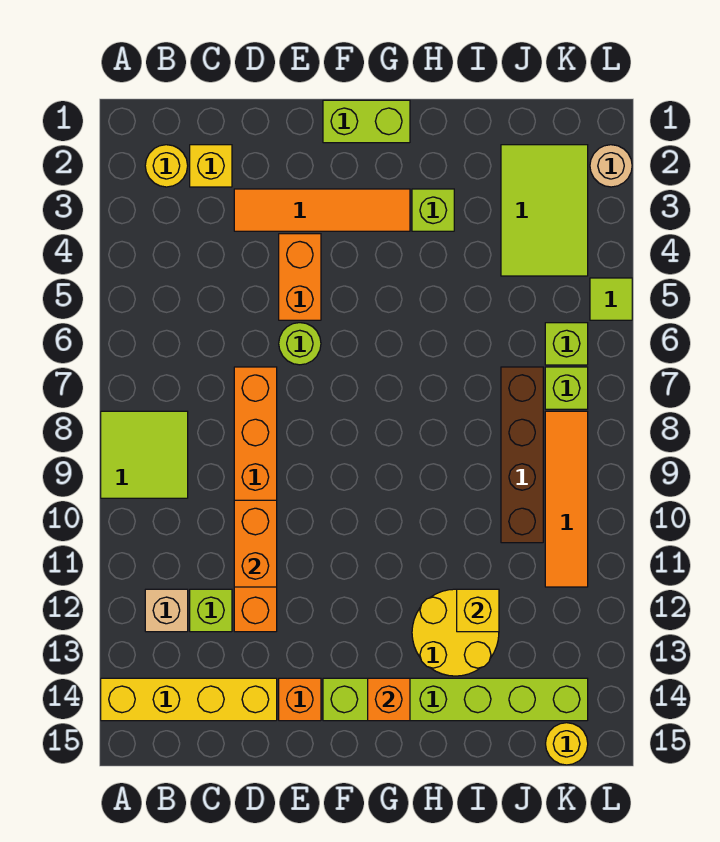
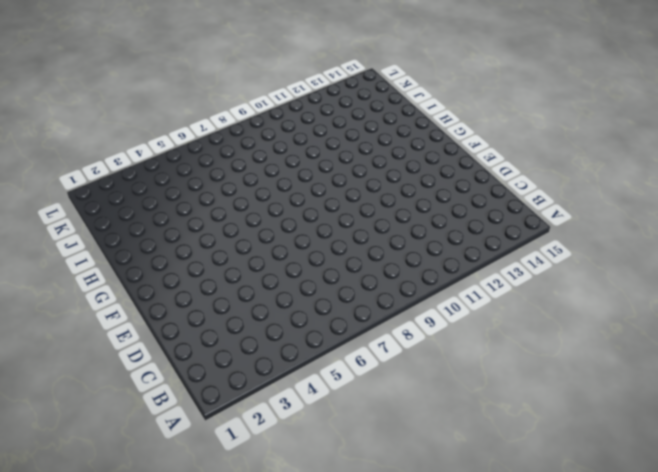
none -> lime 2x2 tile [101,411,188,498]
none -> yellow 1x4 brick [101,678,277,721]
none -> yellow 1x1 round brick [145,145,188,187]

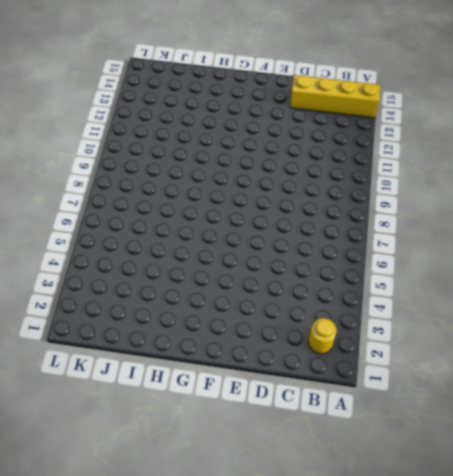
none -> lime 2x2 tile [101,411,188,498]
none -> tan 1x1 brick [145,589,188,632]
none -> yellow 1x1 brick [190,145,232,187]

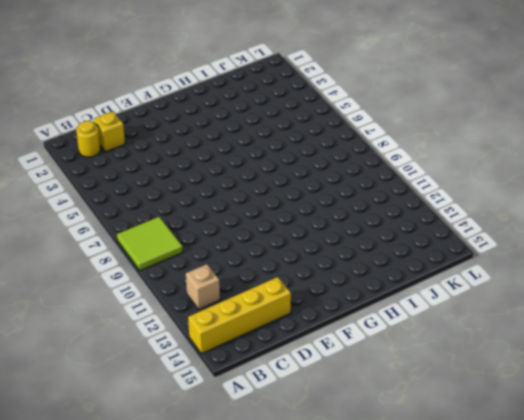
none -> lime 1x1 brick [190,589,232,632]
none -> orange 1x4 tile [234,189,410,231]
none -> orange 1x6 brick [234,367,277,632]

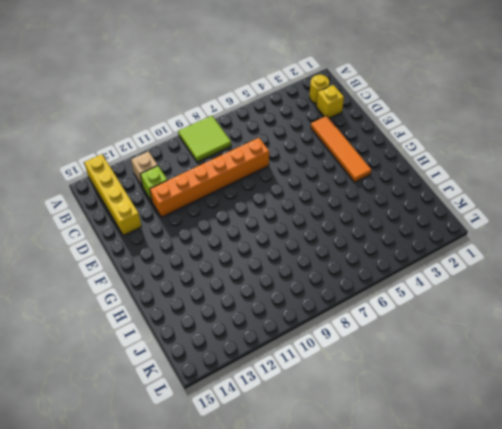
none -> orange 1x2 brick [279,234,321,320]
none -> lime 1x1 round brick [279,323,321,365]
none -> orange 1x1 brick [279,678,321,721]

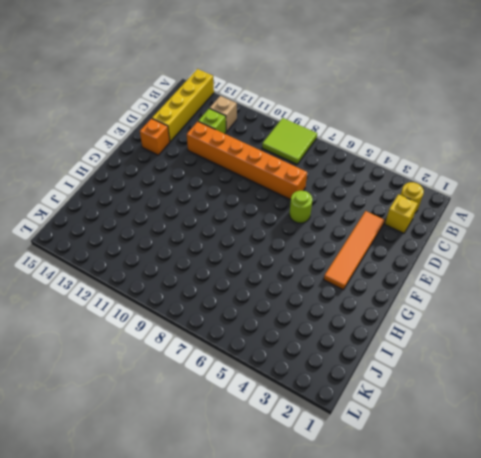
none -> orange 1x2 brick [279,234,321,320]
none -> lime 1x2 brick [323,100,410,143]
none -> lime 1x6 brick [323,678,588,721]

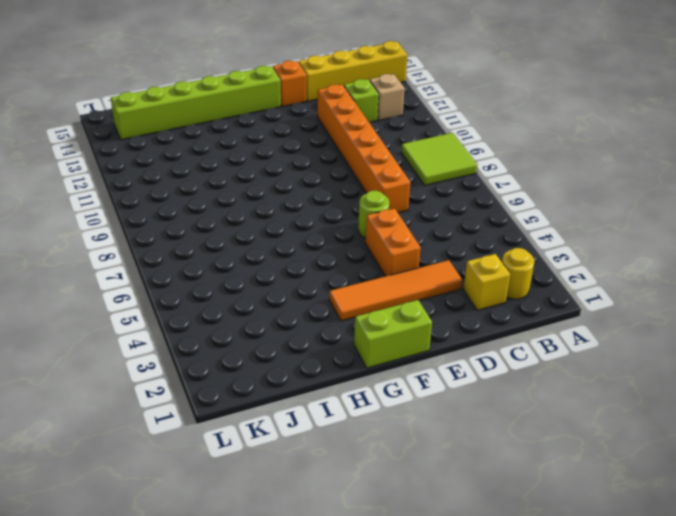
none -> lime 1x1 brick [412,189,454,231]
none -> yellow 2x2 round brick [412,589,499,676]
none -> lime 2x3 tile [501,145,588,276]

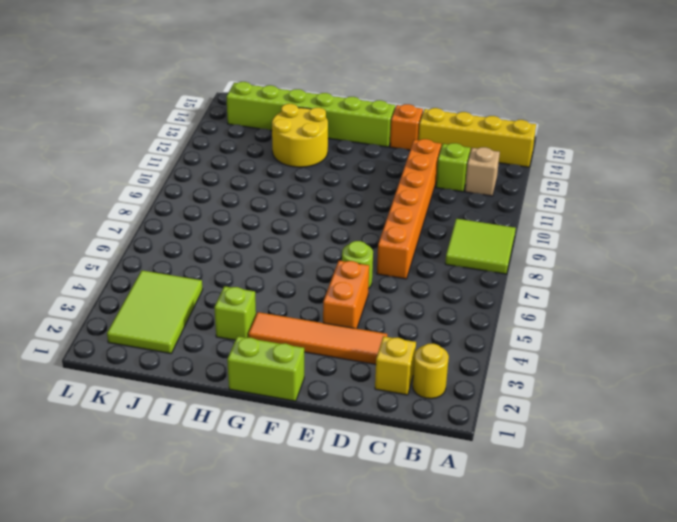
none -> brown 1x4 brick [501,367,543,543]
none -> lime 1x1 brick [545,323,588,365]
none -> lime 1x1 brick [545,367,588,409]

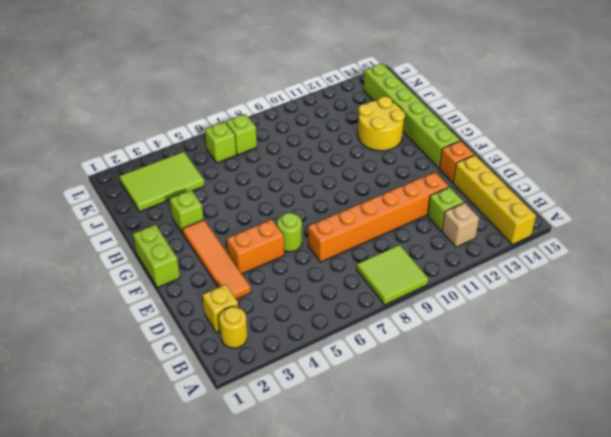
none -> brown 1x4 brick [501,367,543,543]
none -> orange 1x4 tile [545,411,588,587]
none -> yellow 1x1 round brick [546,723,588,765]

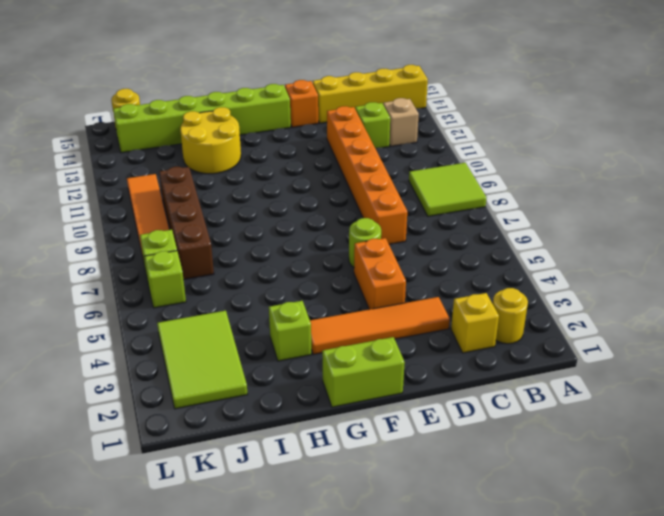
none -> tan 1x1 round brick [590,145,632,187]
none -> lime 1x1 tile [590,278,632,320]
none -> orange 1x2 brick [234,500,277,587]

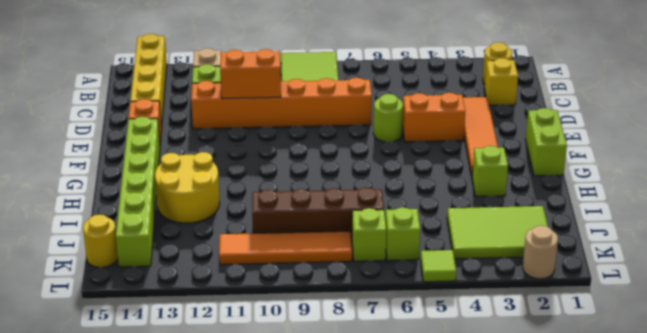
none -> orange 1x1 brick [368,678,410,721]
none -> yellow 1x1 brick [457,589,499,632]

